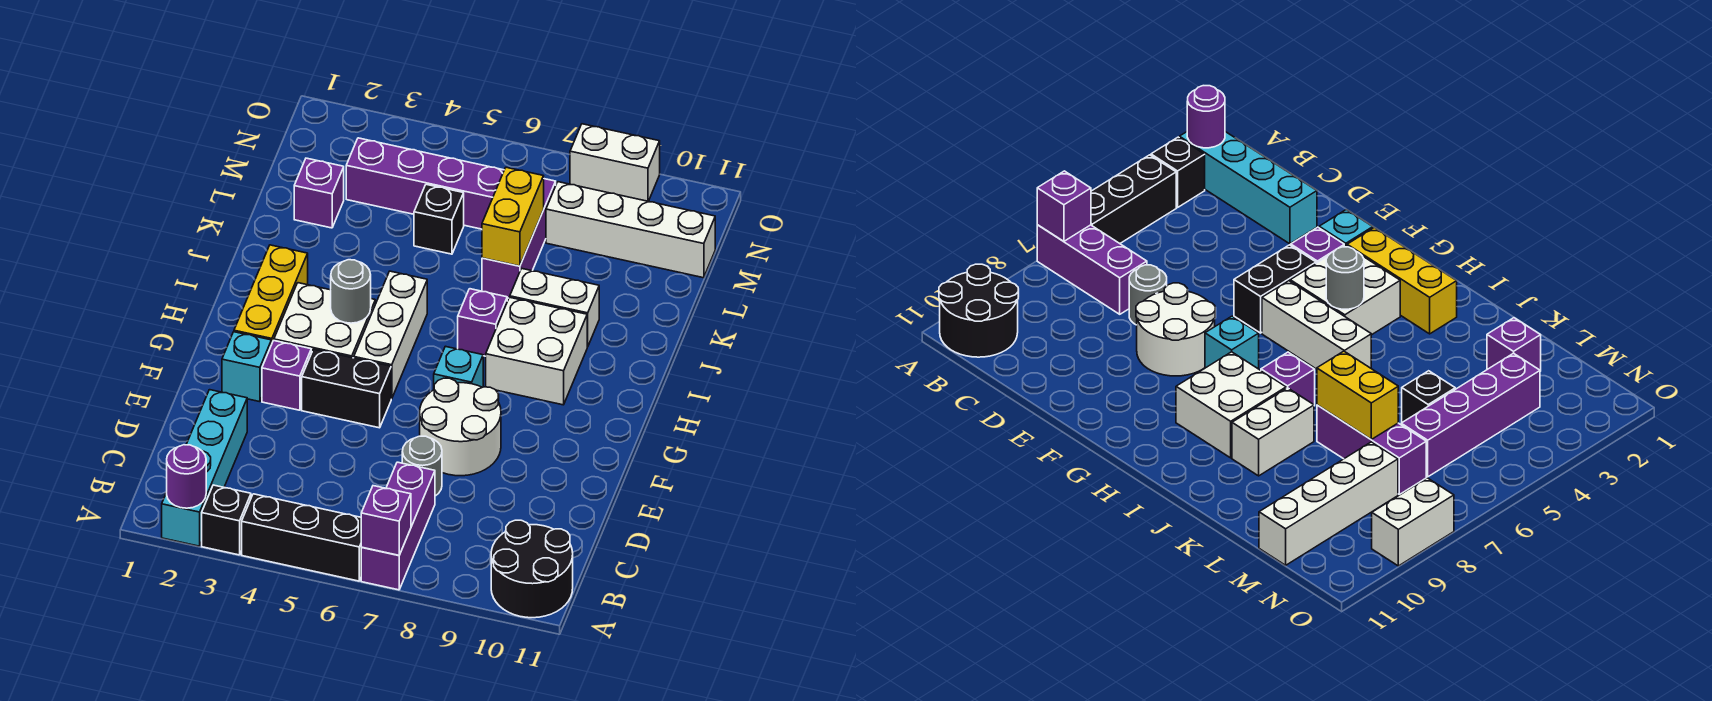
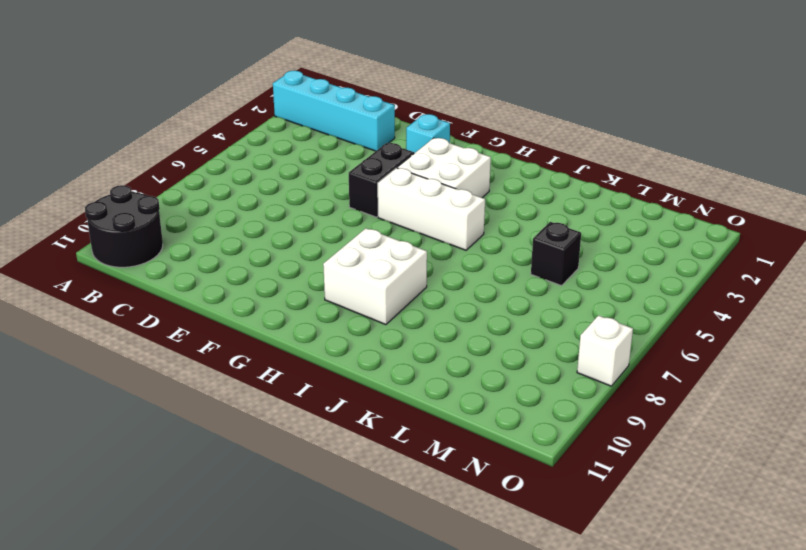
white 1x1 brick [577,316,633,386] -> white 1x2 brick [570,124,660,201]
none -> black 1x1 brick [202,485,251,555]
none -> black 1x3 brick [242,494,362,581]
none -> purple 1x3 brick [361,462,435,590]

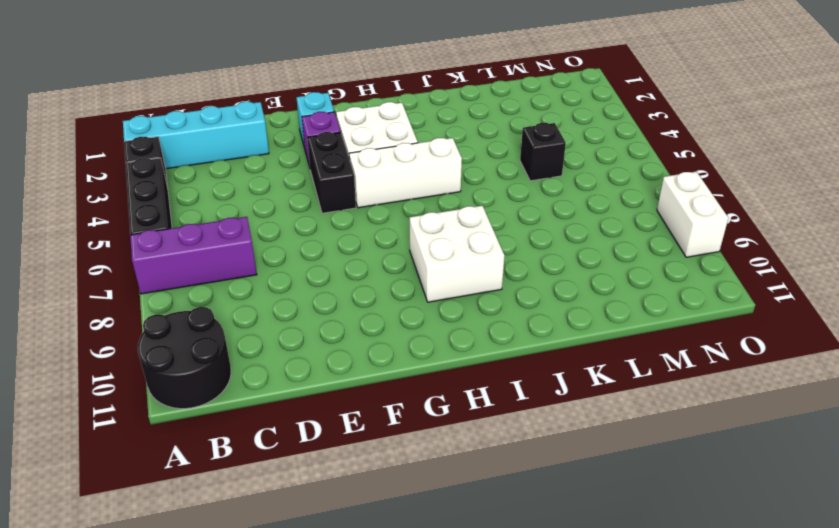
none -> grey 1x1 round brick [402,436,442,496]
none -> white 2x2 round brick [420,378,501,476]
none -> yellow 1x3 brick [234,245,308,345]

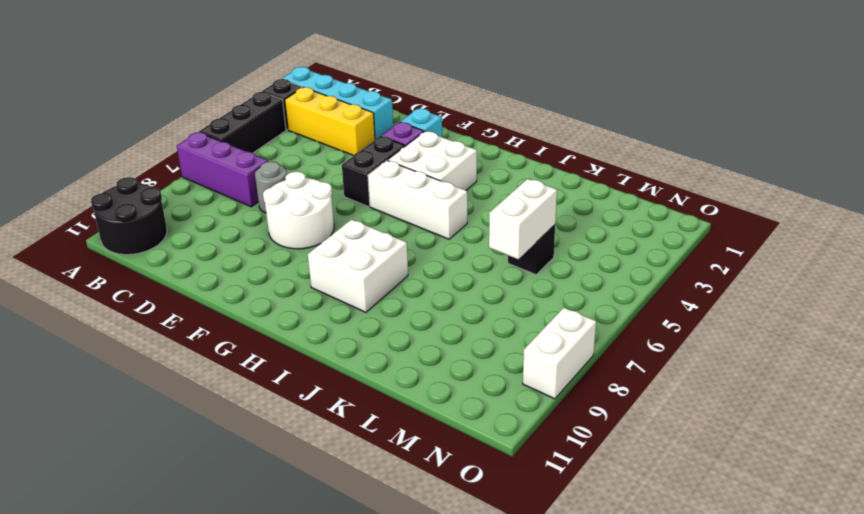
yellow 1x3 brick [285,87,375,156] -> yellow 1x3 brick moved to [234,245,308,345]
white 1x2 brick [489,179,557,259] -> white 1x2 brick moved to [510,268,599,347]
none -> cyan 1x1 brick [434,346,483,387]
none -> purple 1x1 brick [458,289,507,356]
none -> purple 1x3 brick [482,179,556,298]

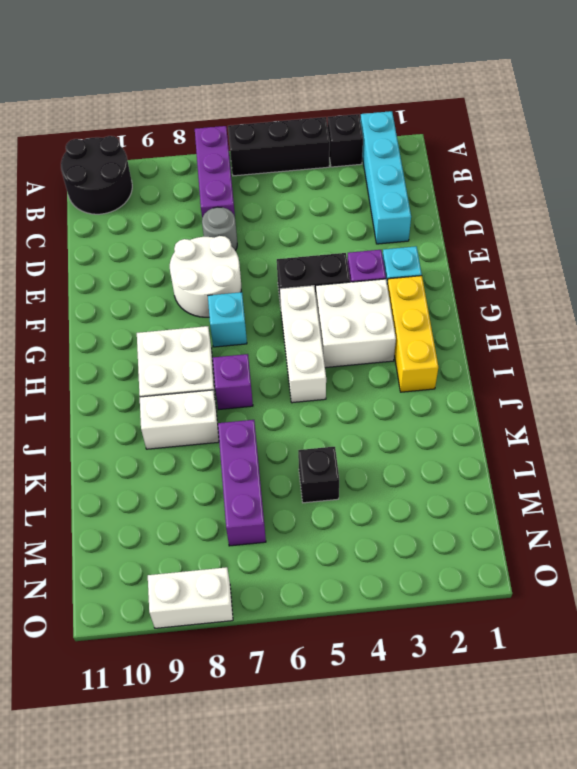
none -> purple 1x1 brick [294,158,344,228]
none -> purple 1x4 brick [346,138,504,229]
none -> white 1x4 brick [546,182,715,278]

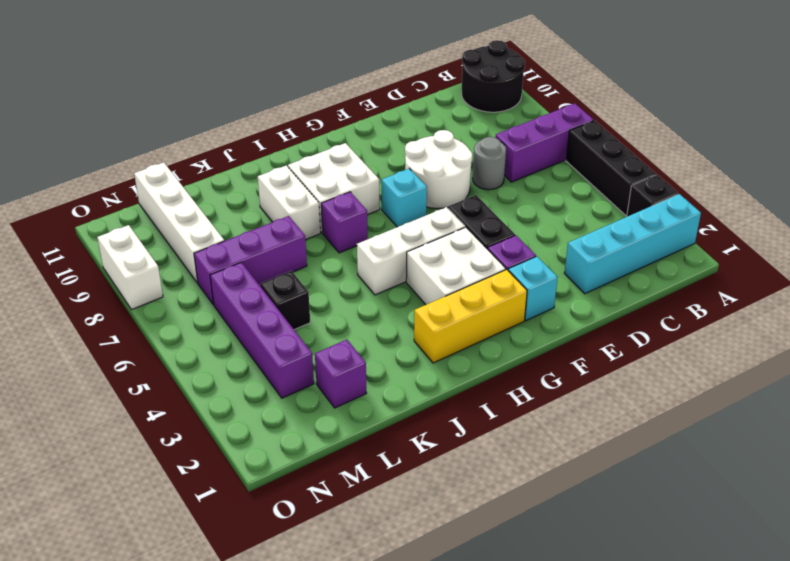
none -> purple 1x1 round brick [167,445,206,508]
none -> purple 1x1 brick [361,486,411,555]
none -> grey 1x1 round brick [331,260,371,323]

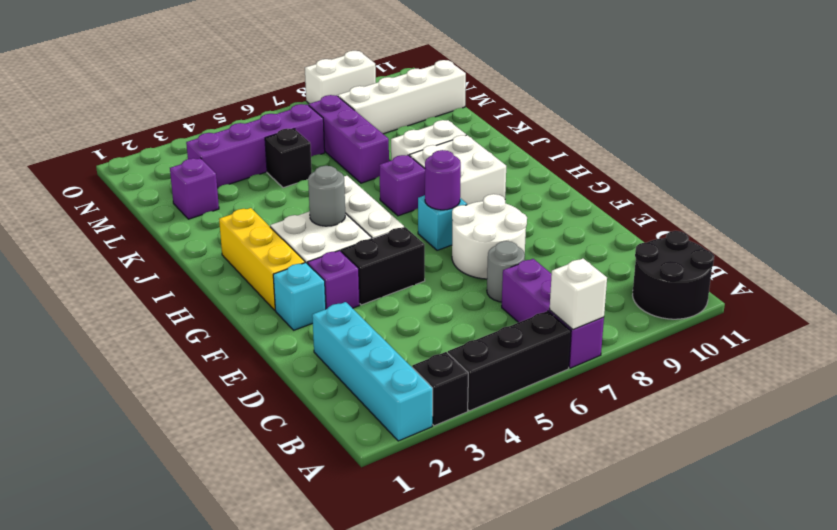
white 1x1 brick [550,259,607,330] -> purple 1x1 brick [361,486,411,555]
purple 1x1 round brick [425,150,461,210] -> purple 1x1 round brick moved to [167,445,206,508]
none -> yellow 1x2 brick [482,167,544,266]

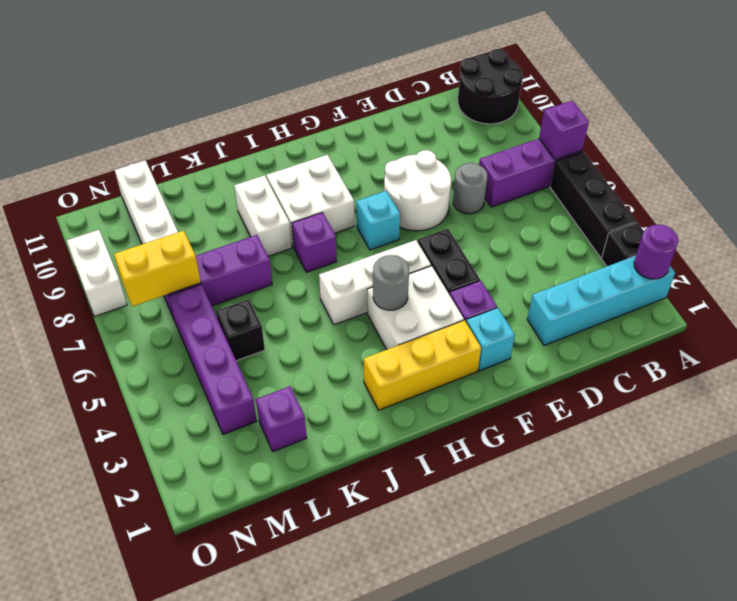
yellow 1x2 brick [114,231,201,306] -> yellow 1x2 brick moved to [482,167,544,266]

